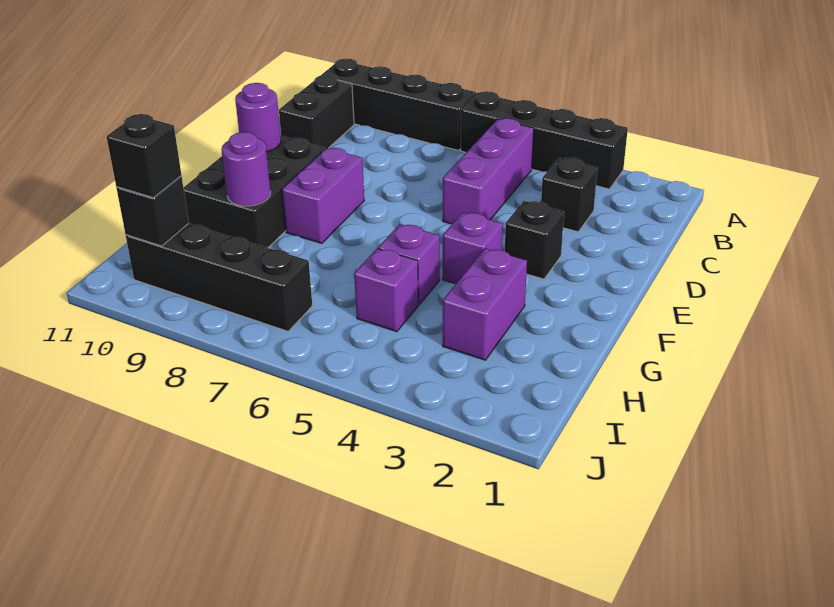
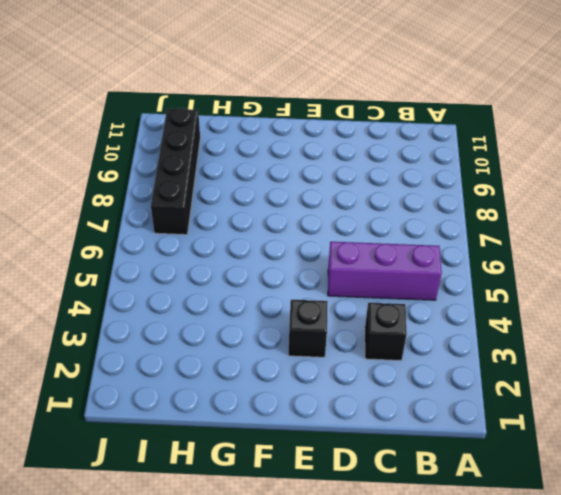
none -> black 1x4 brick [461,91,628,189]
none -> black 1x4 brick [322,59,476,151]
none -> black 1x2 brick [279,75,354,149]

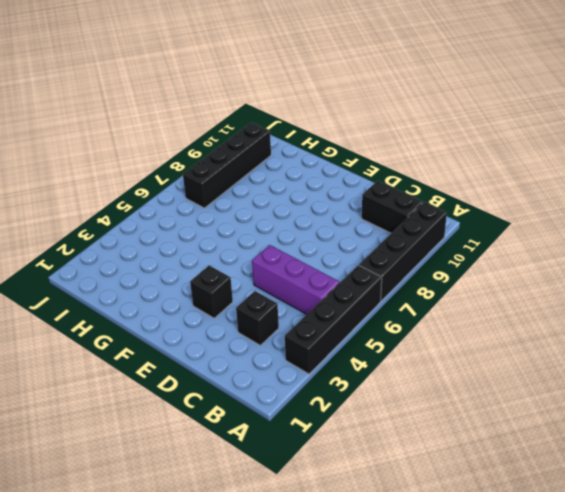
none -> purple 1x2 brick [282,148,364,243]
none -> black 2x3 brick [184,136,325,248]
none -> purple 1x1 brick [443,212,503,284]

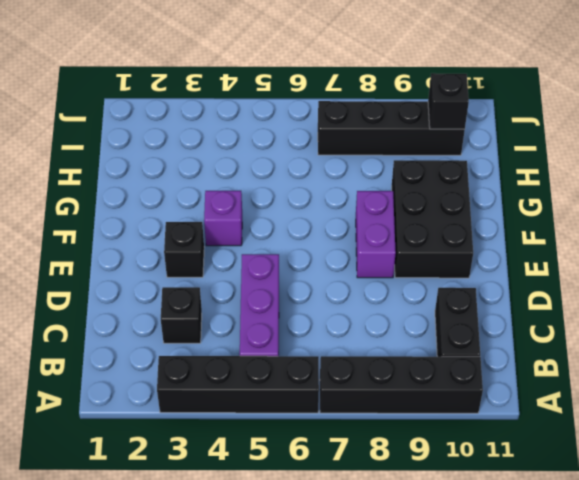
none -> purple 1x2 brick [443,248,527,360]
none -> purple 1x1 brick [378,224,440,305]
none -> purple 1x1 brick [354,248,418,332]

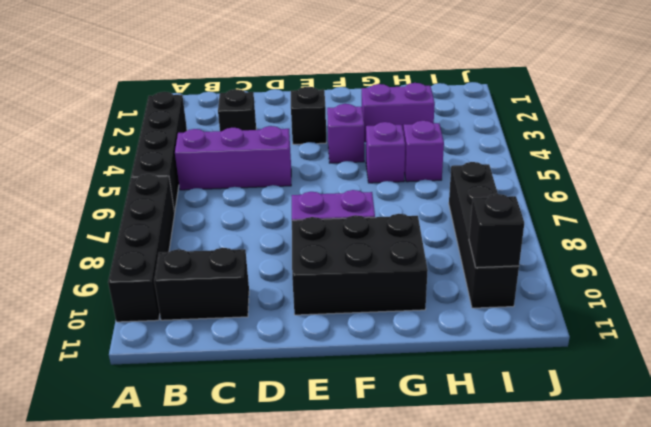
none -> purple 1x1 round brick [235,83,281,152]
none -> purple 1x1 round brick [221,132,271,206]
none -> black 1x1 brick [107,114,181,198]

